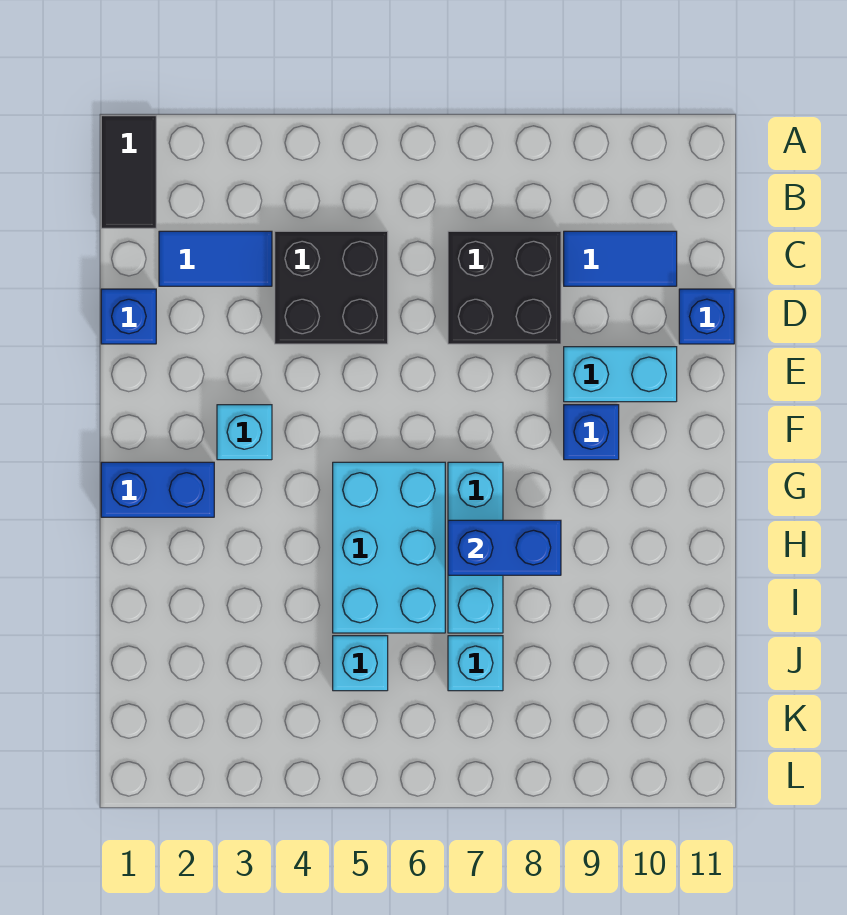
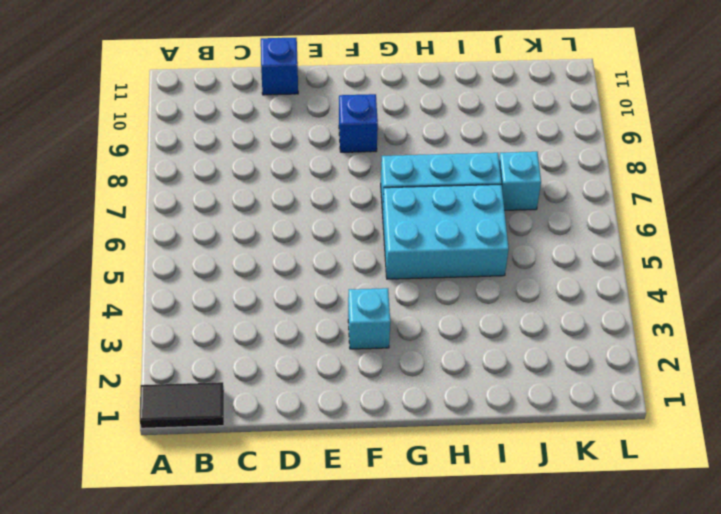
none -> blue 1x2 tile [159,231,272,286]
none -> black 2x2 brick [275,231,388,344]
none -> black 2x2 brick [448,231,561,344]

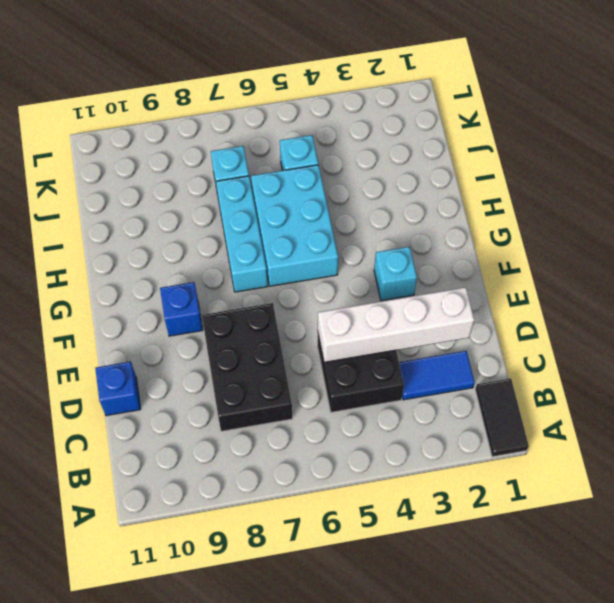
black 2x3 brick [202,303,292,431] -> black 2x2 brick [448,231,561,344]
white 1x4 brick [318,287,474,362] -> none
none -> blue 1x2 tile [564,231,677,286]
none -> blue 1x1 brick [101,289,156,344]
none -> cyan 1x2 brick [564,347,677,402]

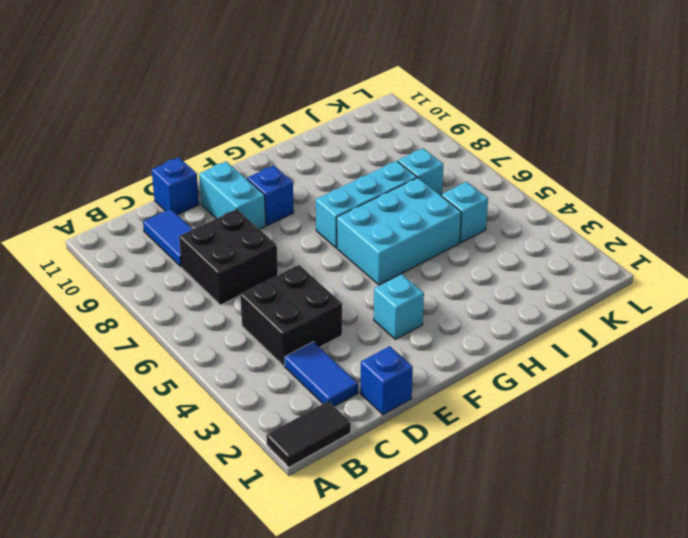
none -> blue 1x2 brick [101,462,214,517]
none -> blue 1x2 brick [448,520,561,575]

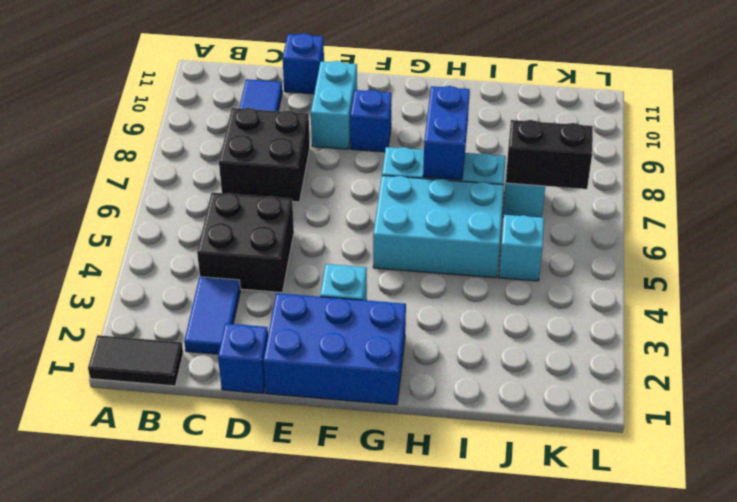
blue 2x3 brick [263,293,406,405] -> blue 1x2 brick [101,462,214,517]
black 1x2 brick [506,120,593,189] -> none

